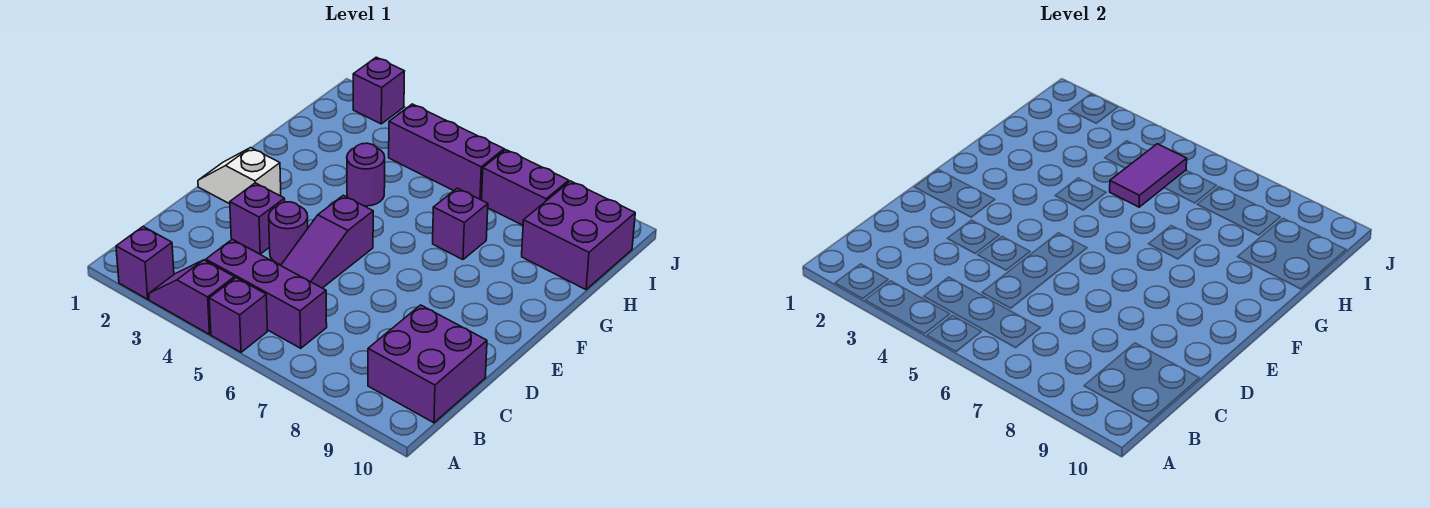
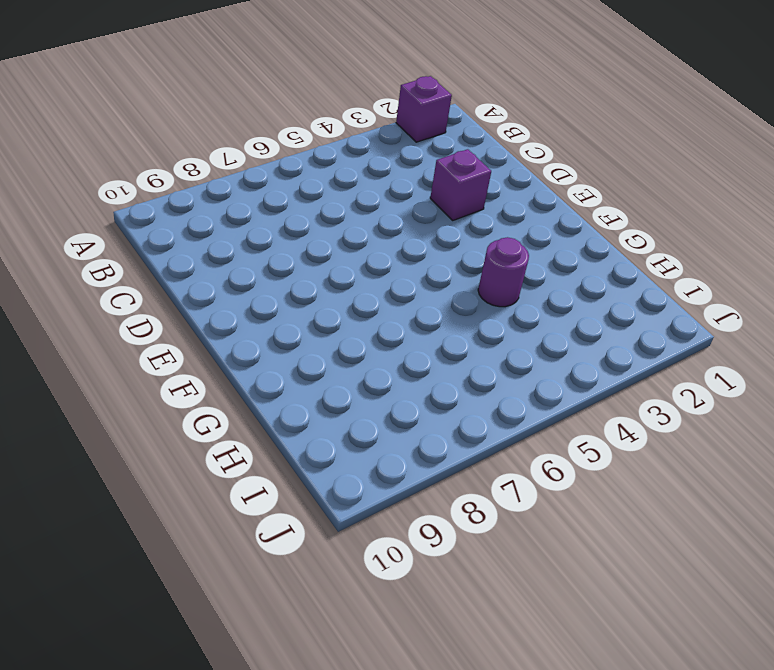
none -> purple 1x2 slope [149,260,235,334]
none -> purple 1x1 brick [209,278,267,352]
none -> purple 1x3 brick [206,239,327,348]

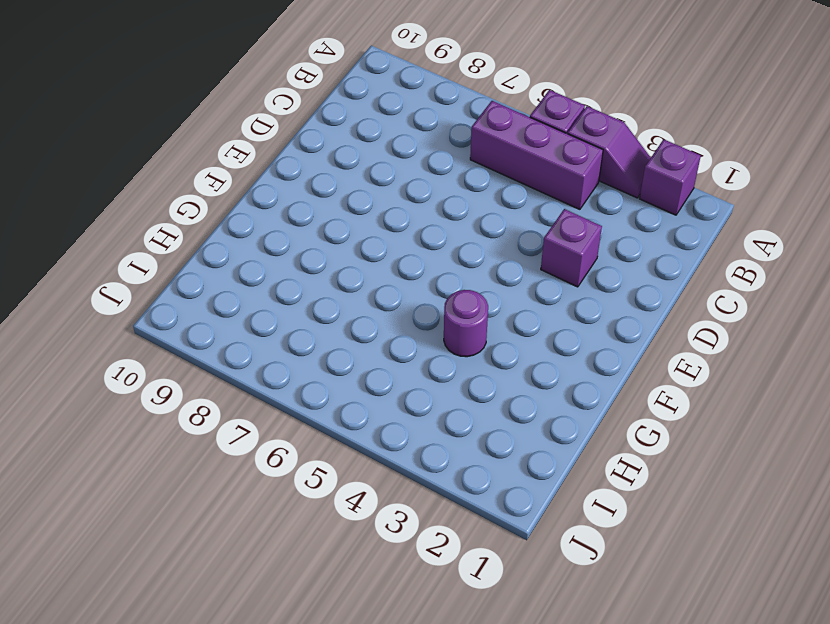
none -> purple 2x2 brick [368,305,487,423]
none -> purple 1x3 slope [281,195,373,288]
none -> purple 1x1 round brick [269,202,308,265]

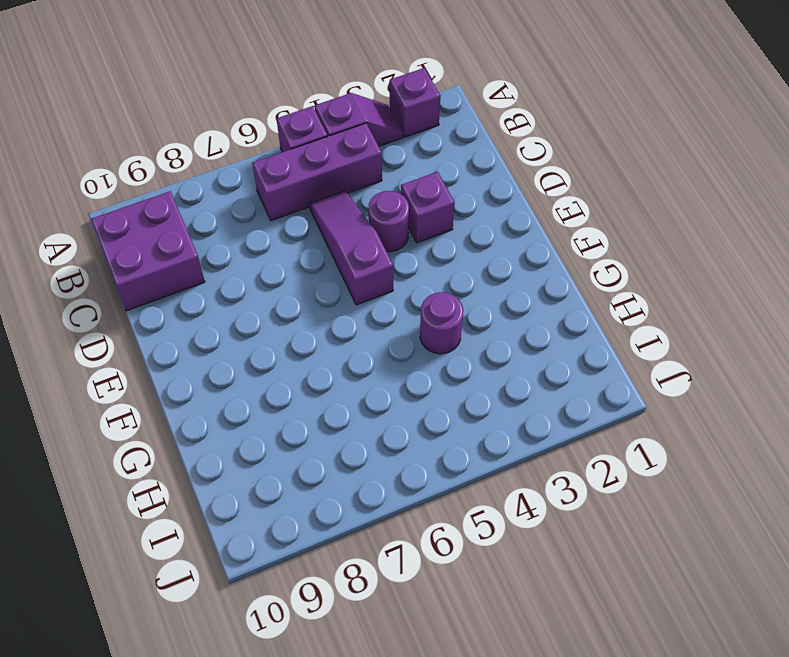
none -> white 1x2 slope [198,148,281,204]
none -> purple 1x1 brick [433,188,488,260]
none -> purple 2x2 brick [522,181,635,290]

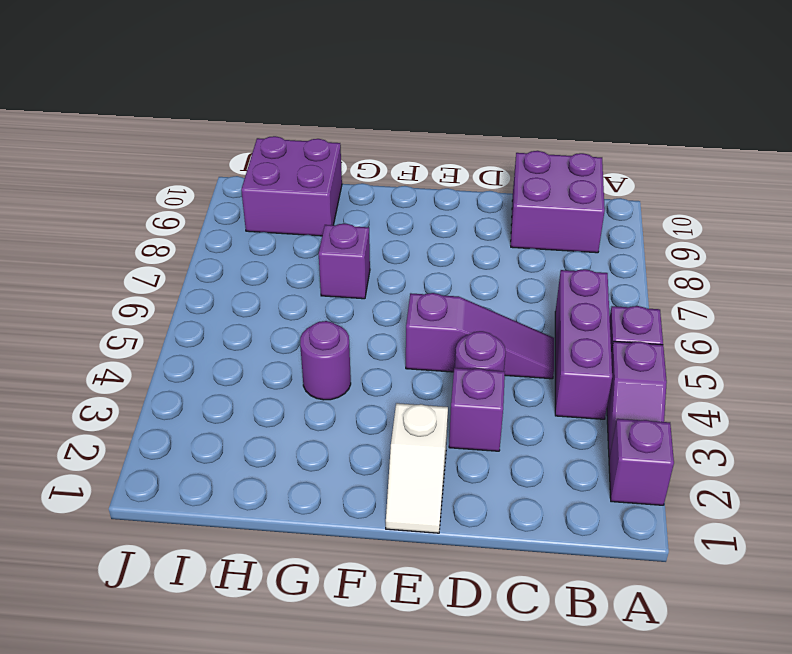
none -> purple 1x3 brick [389,104,504,200]
none -> purple 1x2 brick [482,150,569,225]
none -> purple 1x1 brick [353,57,404,124]

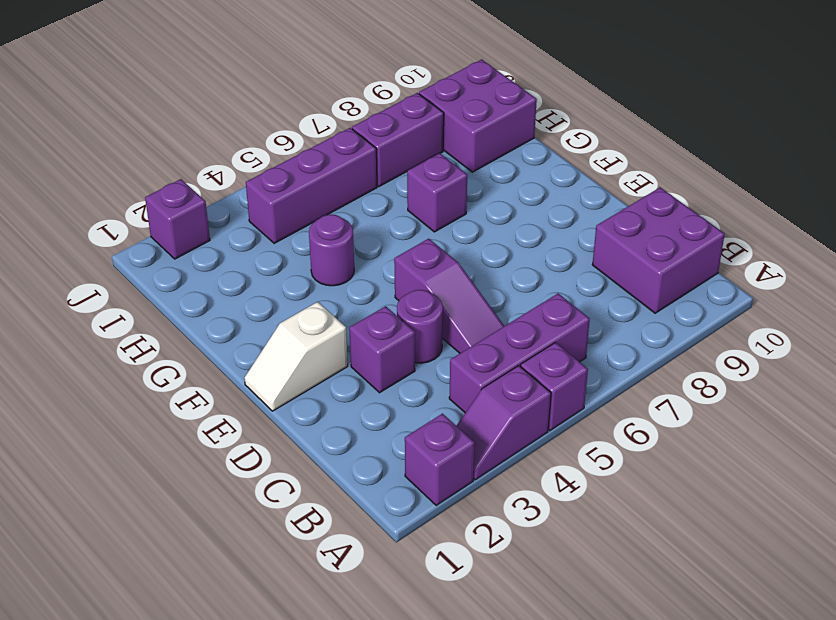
none -> purple 1x2 tile [1110,144,1187,207]

